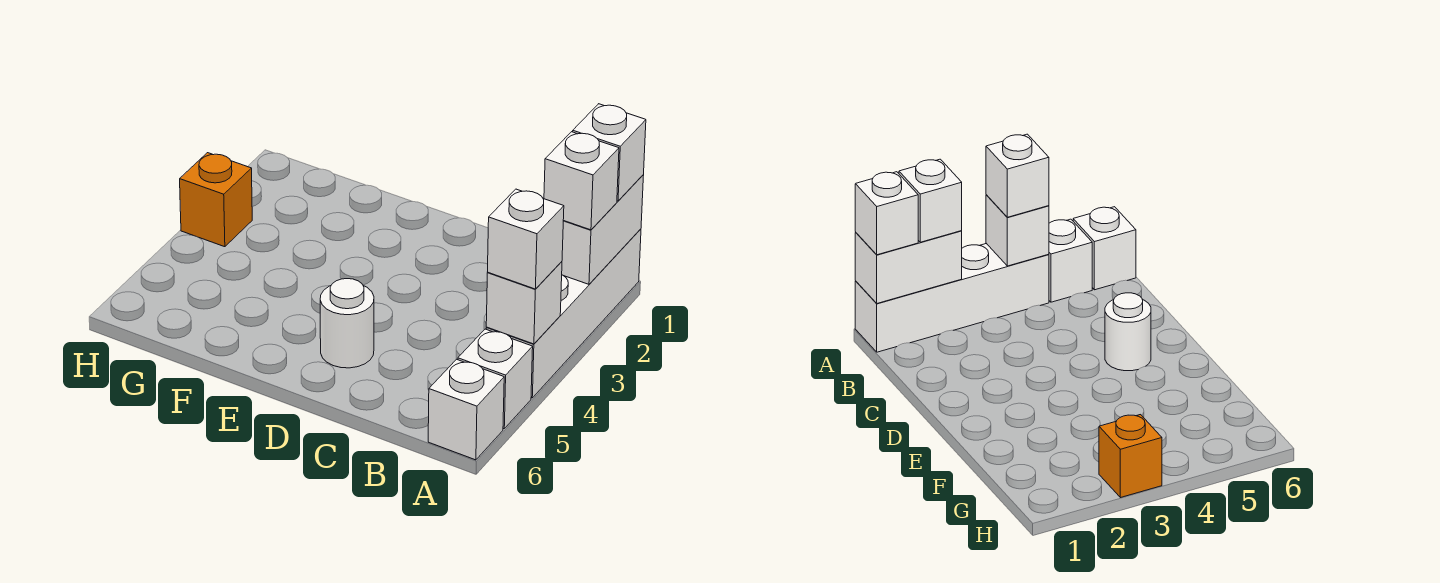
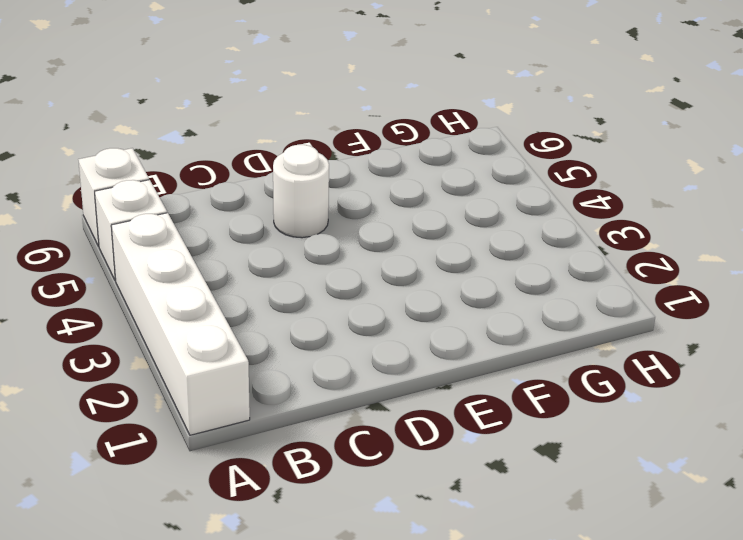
none -> orange 1x1 brick [180,153,252,247]
none -> white 1x2 brick [562,175,644,284]

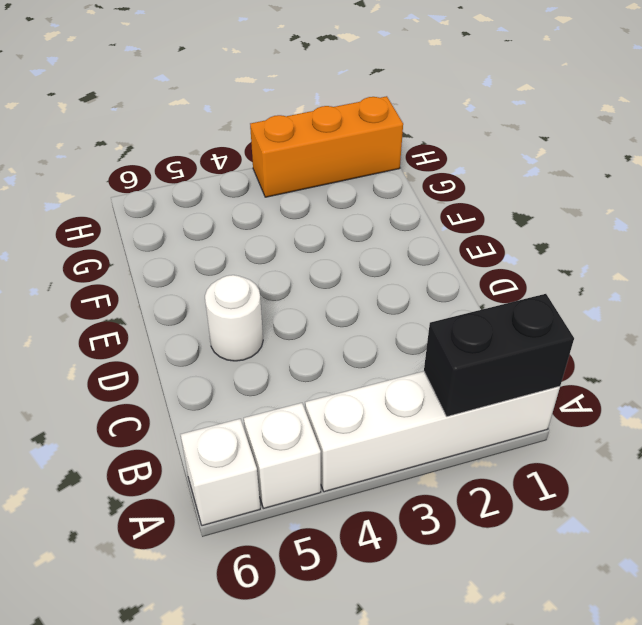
black 1x2 brick [424,294,574,417] -> white 1x2 brick [562,175,644,284]
orange 1x3 brick [250,96,403,197] -> orange 1x1 brick [180,153,252,247]
none -> white 1x1 brick [486,262,562,344]
none -> white 1x1 brick [573,104,646,201]

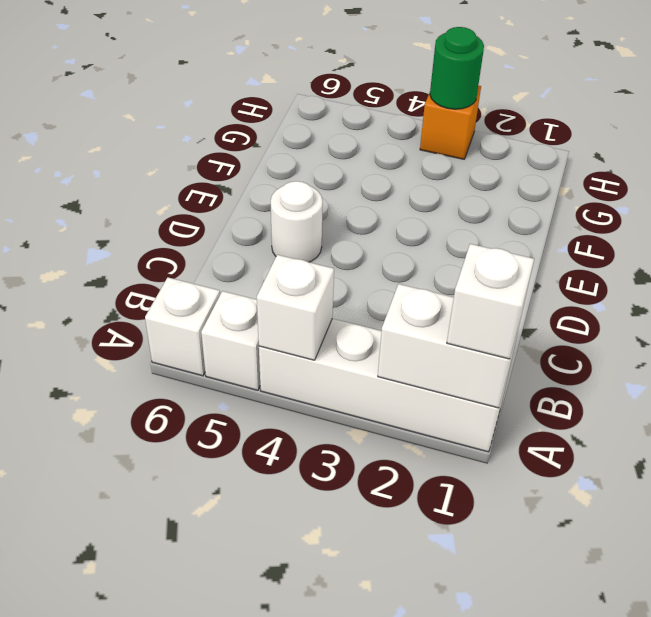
green 1x1 round brick [430,27,484,109] -> none
none -> white 1x1 brick [544,132,619,230]
none -> white 1x1 brick [488,189,564,289]

